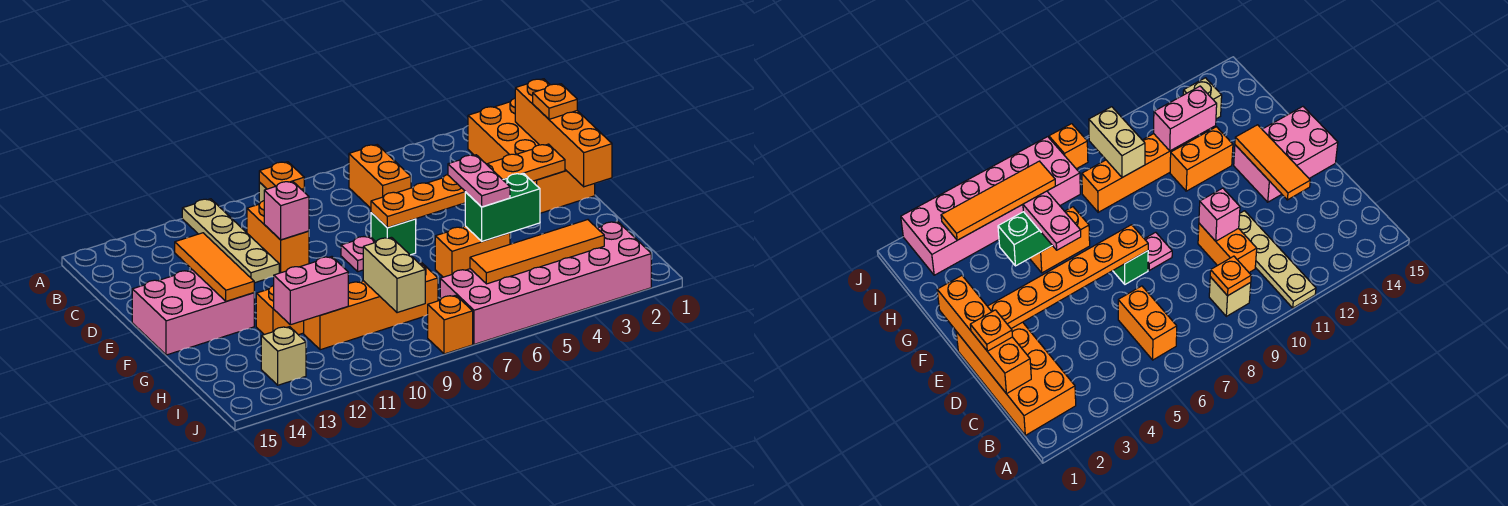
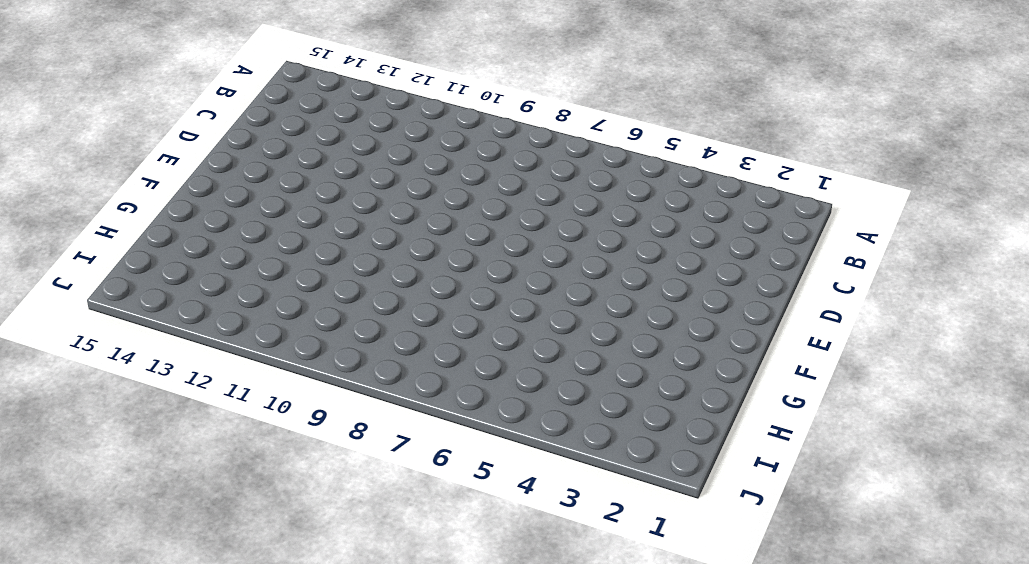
none -> tan 1x4 plate [182,199,279,283]
none -> orange 2x4 brick [468,98,595,213]
none -> orange 1x2 brick [349,145,411,208]

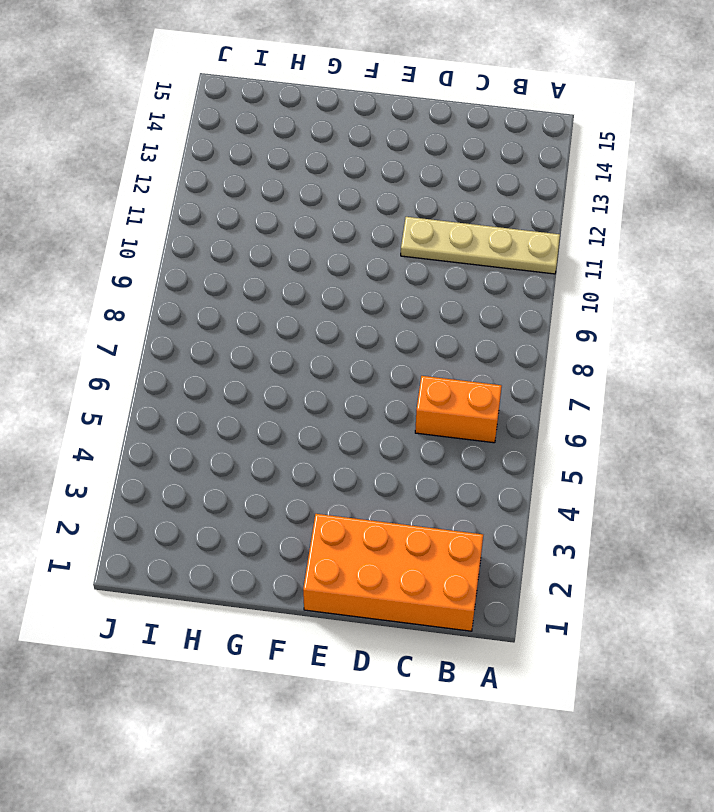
none -> tan 1x1 brick [1209,277,1251,316]
none -> orange 1x2 brick [247,201,309,273]
none -> green 1x1 brick [371,213,416,255]

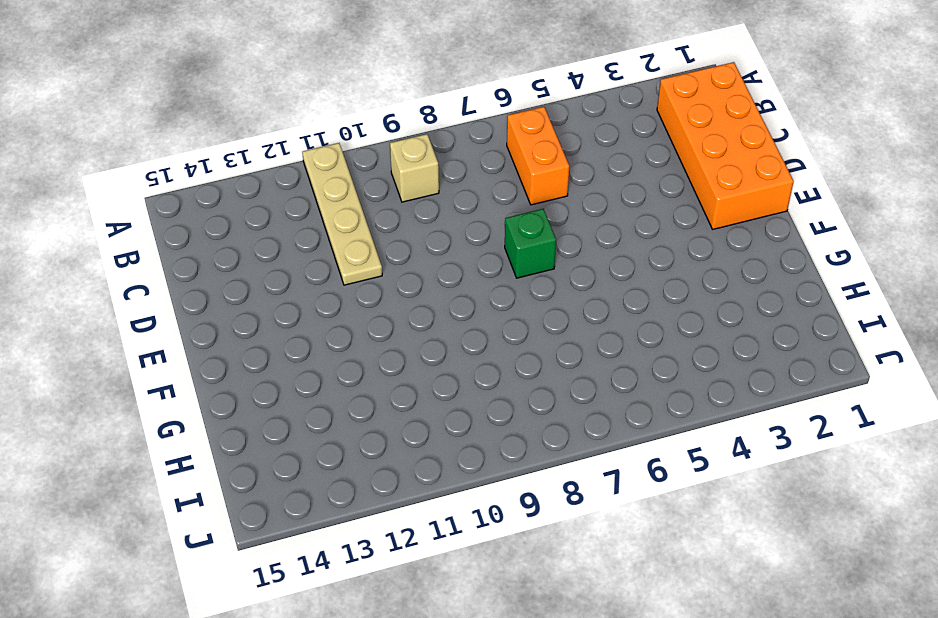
none -> orange 1x2 brick [247,201,309,273]
none -> pink 1x1 plate [341,236,375,272]
none -> pink 2x3 brick [132,270,254,355]

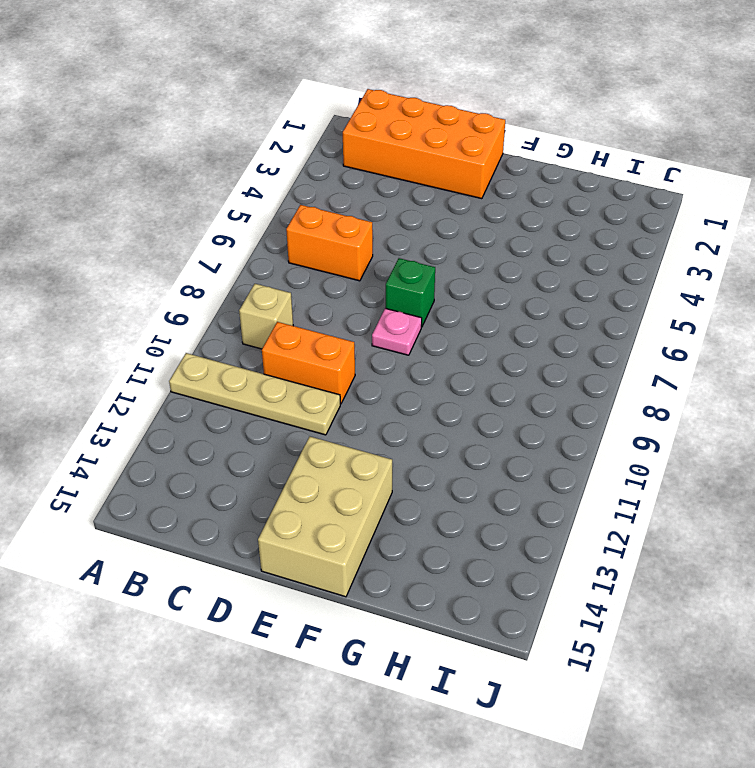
tan 2x3 brick [258,436,392,597] -> pink 2x3 brick [132,270,254,355]
none -> orange 1x2 brick [435,226,510,277]
none -> orange 1x2 brick [256,285,304,335]
none -> orange 1x4 brick [304,262,438,350]

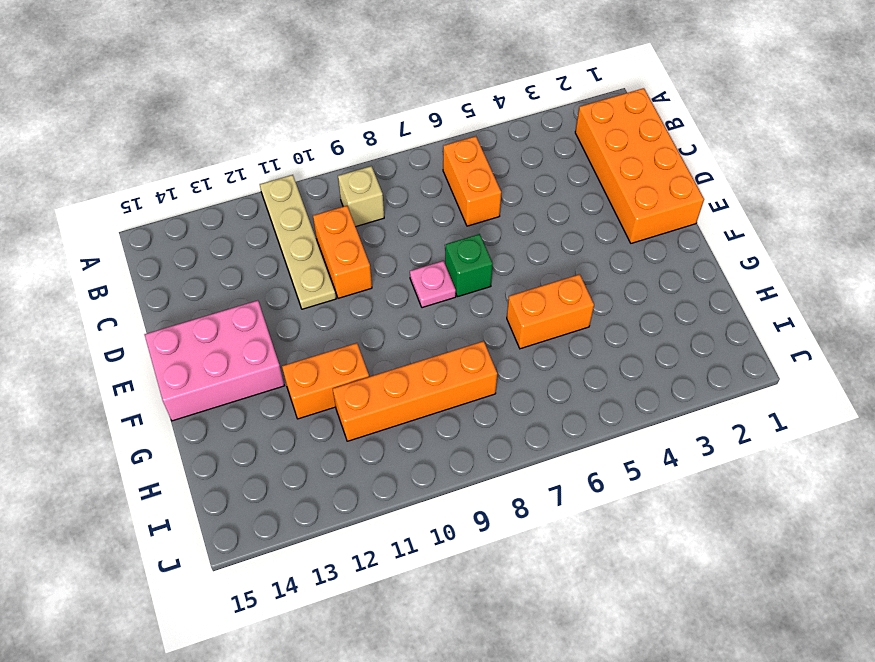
none -> pink 2x6 brick [440,221,651,344]
none -> tan 1x1 brick [261,327,306,385]
none -> orange 1x1 brick [428,295,473,354]

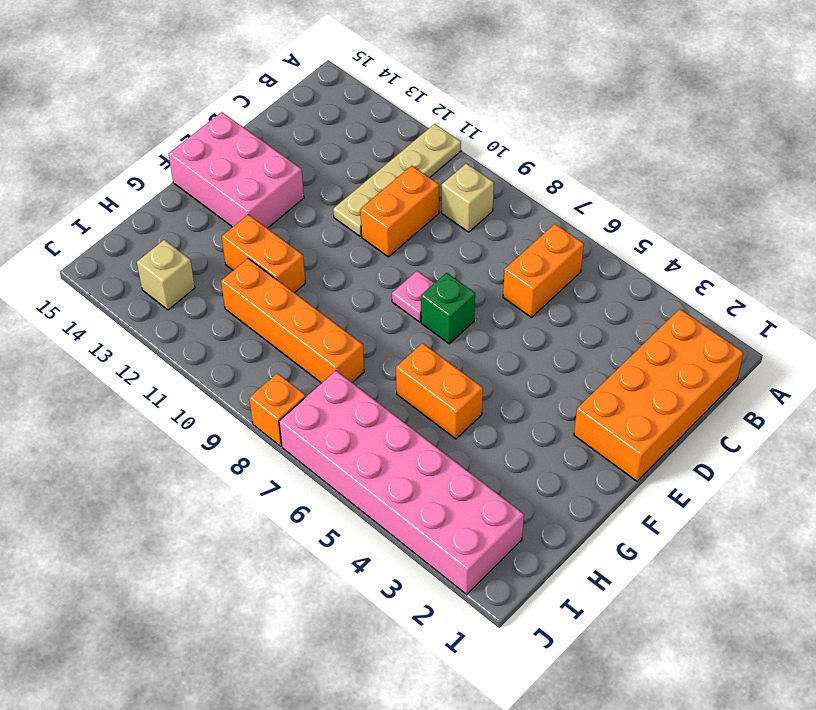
none -> orange 1x1 plate [259,162,304,189]
none -> orange 1x4 brick [515,79,612,187]
none -> pink 1x1 brick [264,181,309,240]

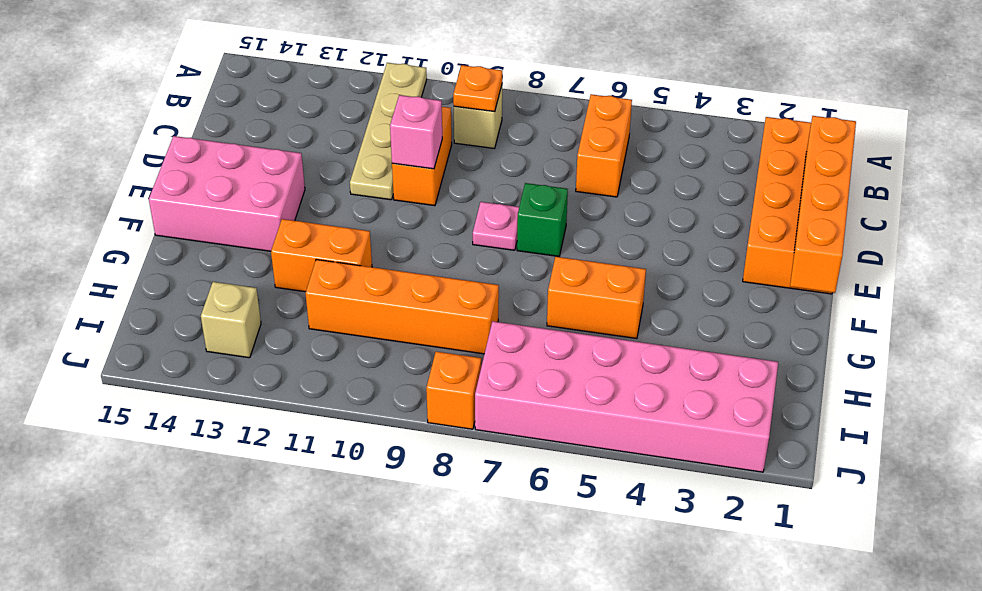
none -> orange 1x3 tile [175,233,254,301]
none -> orange 1x6 plate [371,144,565,228]
none -> green 1x2 brick [465,173,540,241]

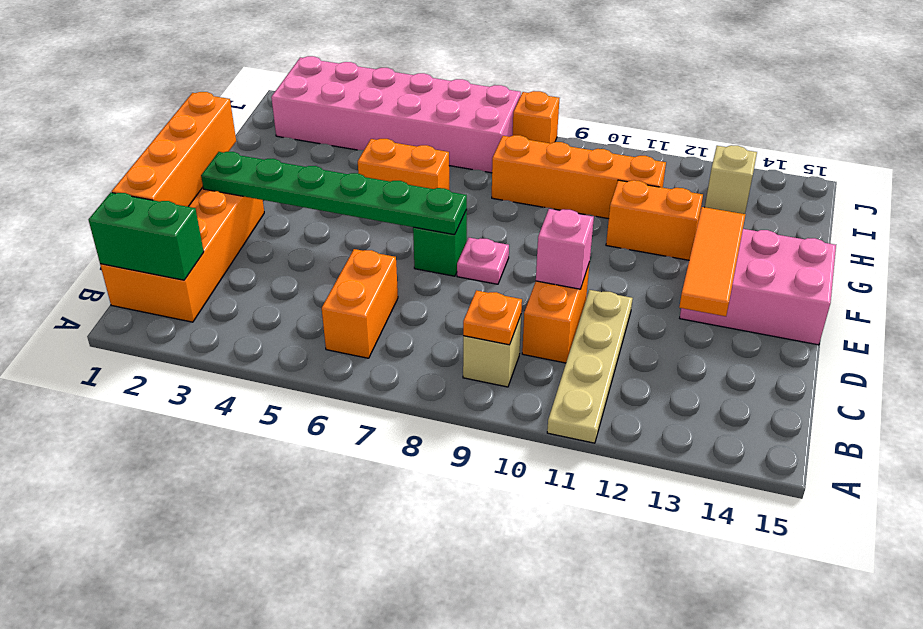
green 1x2 brick [89,193,204,280] -> green 1x2 brick moved to [465,173,540,241]
green 1x6 plate [201,152,467,235] -> orange 1x6 plate [371,144,565,228]
none -> tan 1x2 brick [363,237,425,313]
none -> pink 1x2 brick [274,257,348,325]
none -> orange 1x4 tile [470,220,604,284]

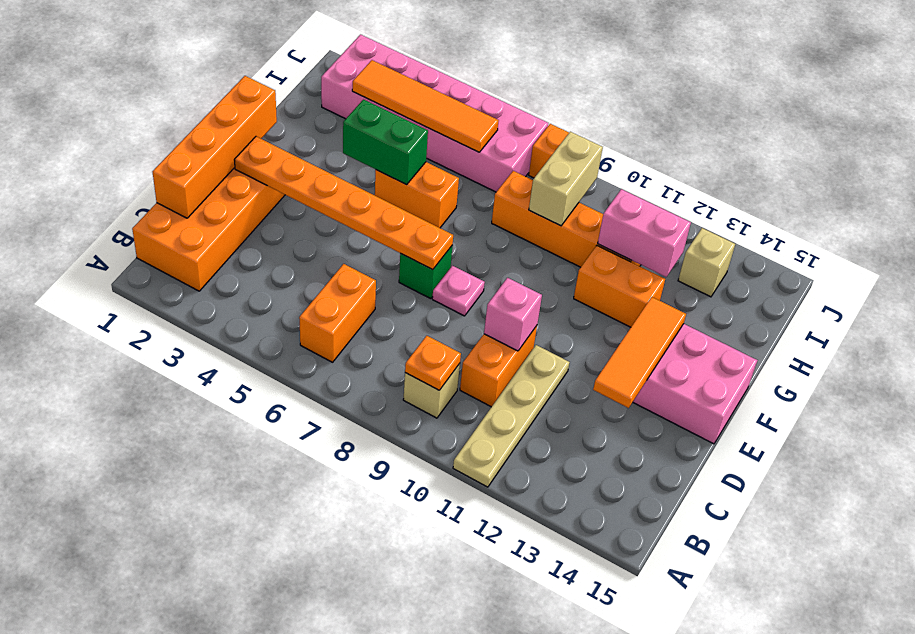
none -> orange 1x1 plate [533,84,577,119]
none -> pink 1x2 plate [448,155,510,207]

